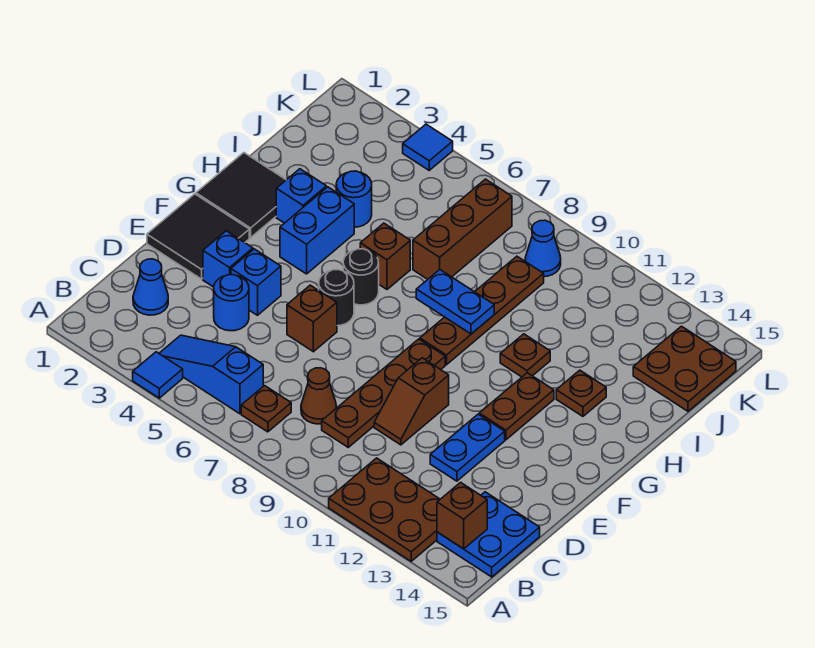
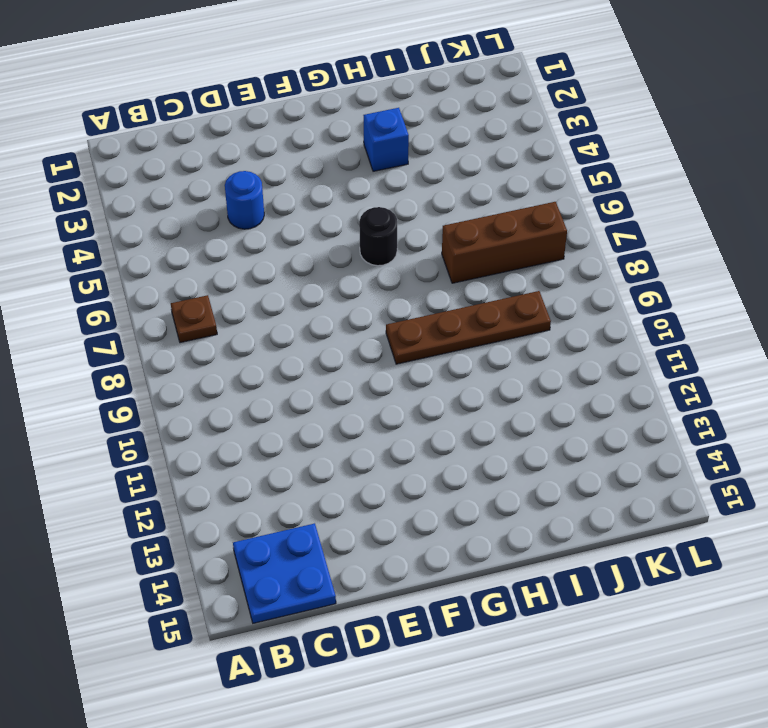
none -> blue 1x1 tile [133,352,183,398]
none -> brown 2x3 plate [329,458,440,561]
none -> blue 1x3 slope [159,335,263,414]
none -> blue 1x1 cone [133,259,168,315]

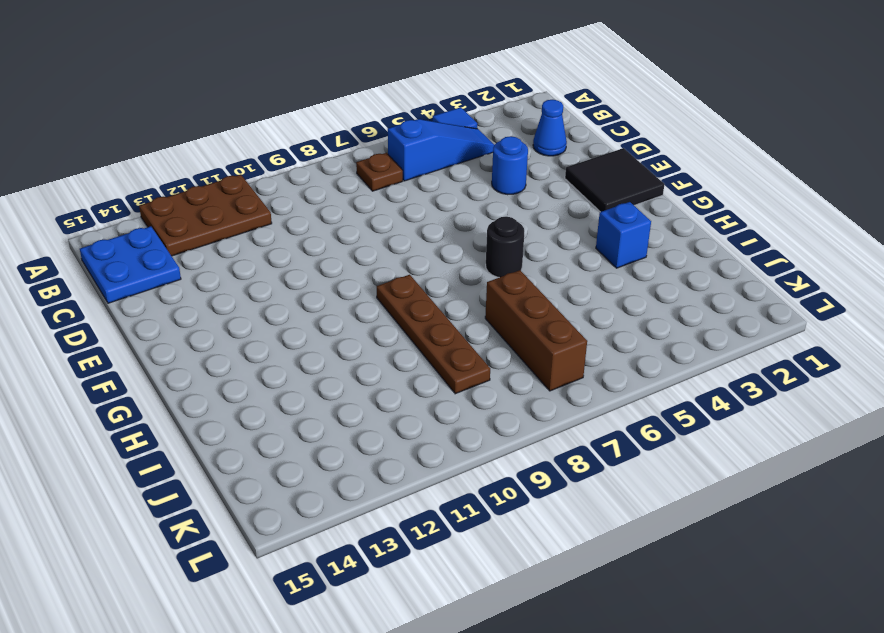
none -> brown 1x1 cone [301,368,336,424]
none -> brown 1x4 plate [322,339,445,447]
none -> brown 1x2 slope [374,358,449,445]
none -> blue 1x2 plate [430,414,505,481]

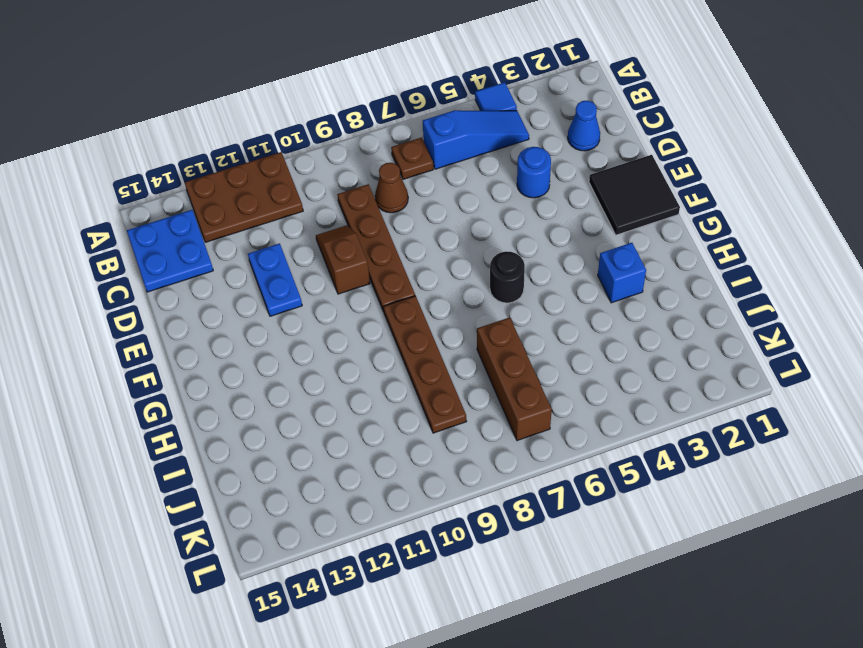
none -> blue 1x1 brick [203,231,253,287]
none -> blue 1x1 brick [231,249,281,315]
none -> brown 1x1 brick [287,285,337,352]
none -> black 1x1 round brick [319,270,354,326]

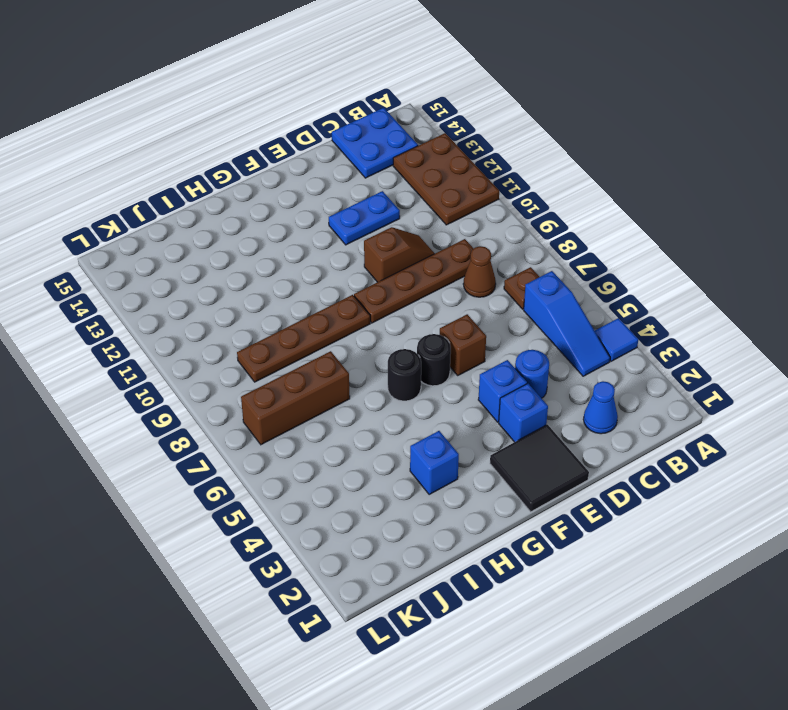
none -> brown 1x2 plate [479,373,554,440]
none -> black 2x2 tile [196,153,286,238]
none -> blue 1x2 brick [280,187,354,274]
none -> brown 1x1 brick [360,223,410,289]

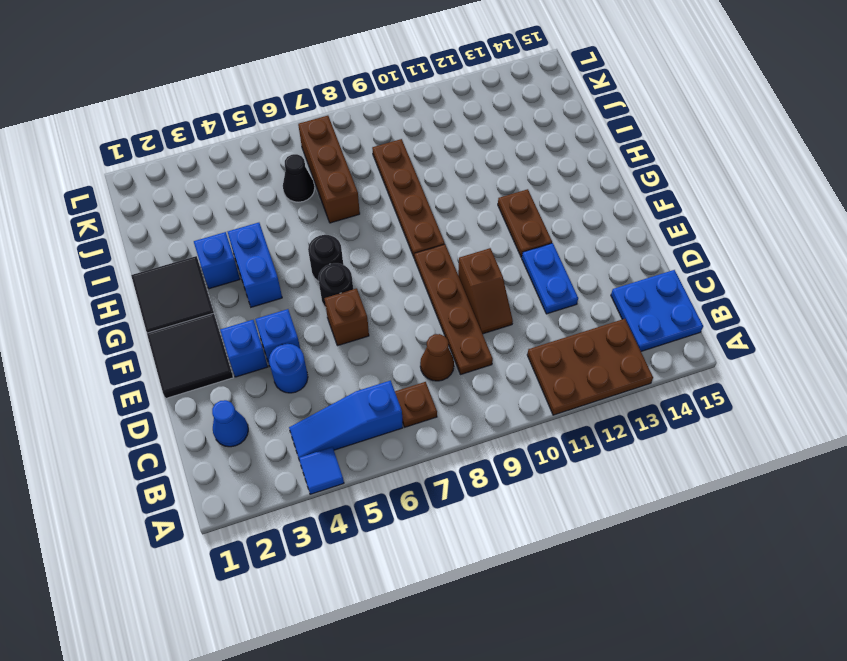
black 1x1 cone [283,154,315,202] -> none
none -> brown 1x1 brick [360,223,410,289]
none -> brown 1x1 plate [500,334,550,377]
none -> brown 1x1 plate [556,370,606,416]
none -> blue 1x1 round brick [336,171,372,227]

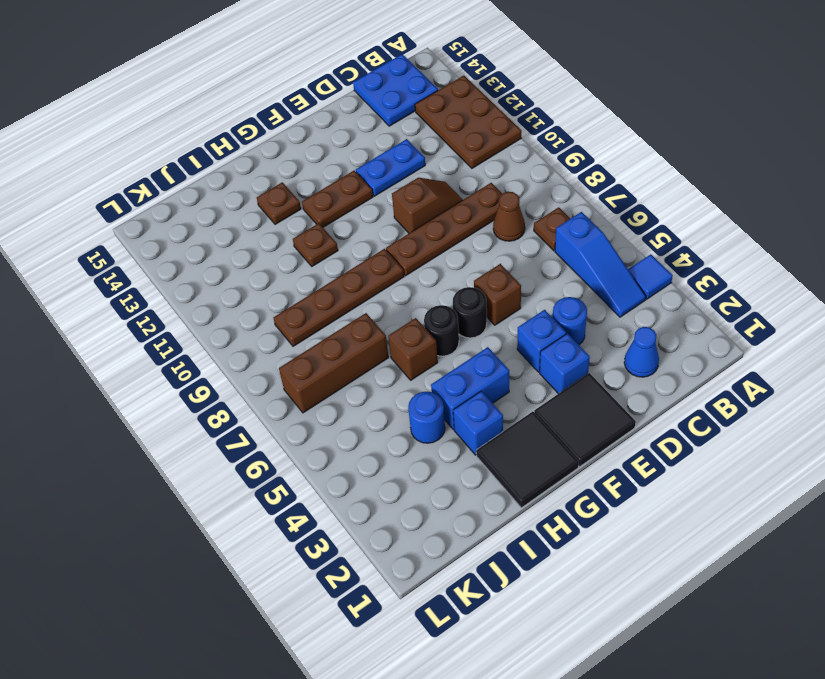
none -> brown 2x2 plate [633,326,736,411]
none -> blue 1x1 cone [525,220,561,277]
none -> blue 1x1 tile [403,124,453,170]
none -> brown 1x1 brick [437,482,487,549]

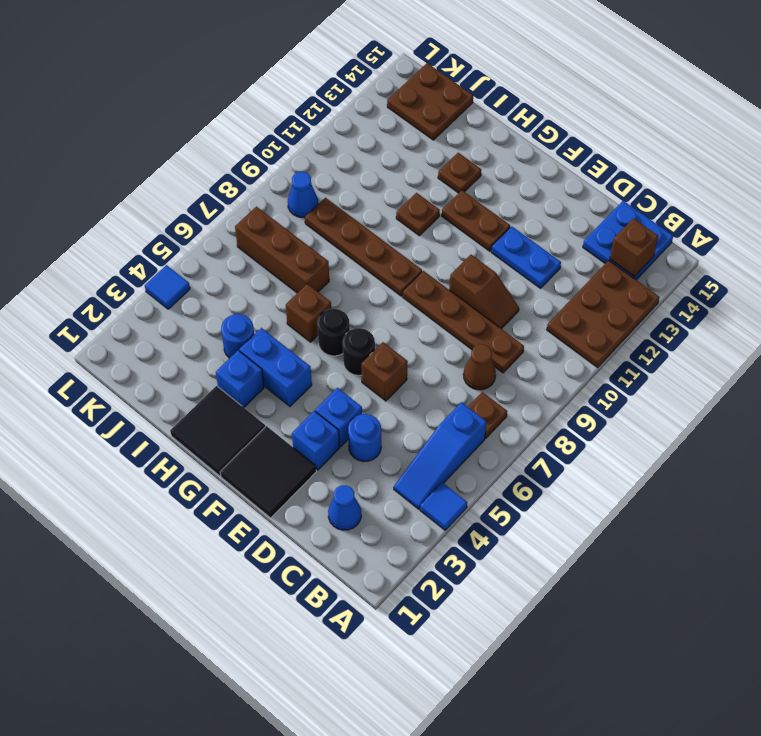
none -> blue 1x2 plate [416,270,494,334]

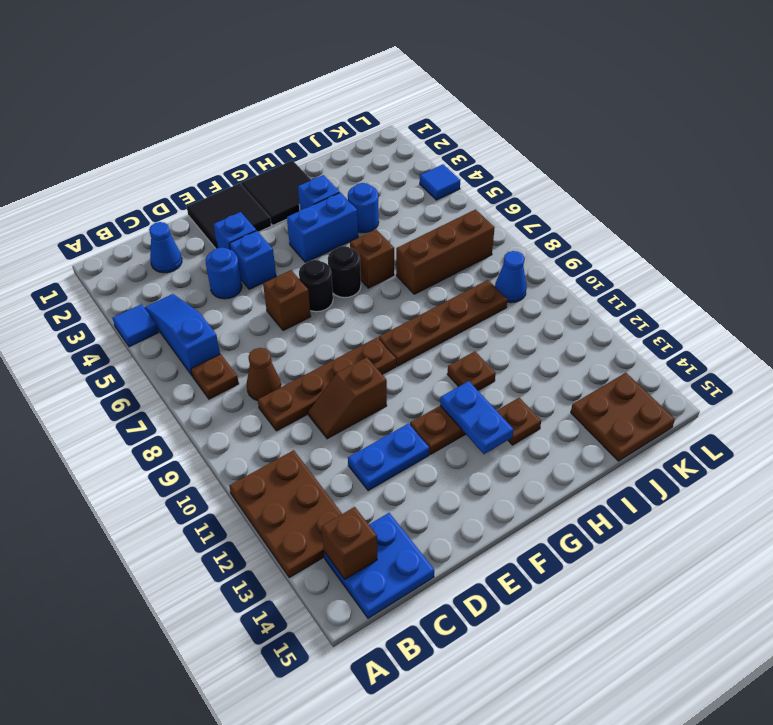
blue 1x2 plate [440,381,514,454] -> blue 1x2 plate moved to [416,270,494,334]

